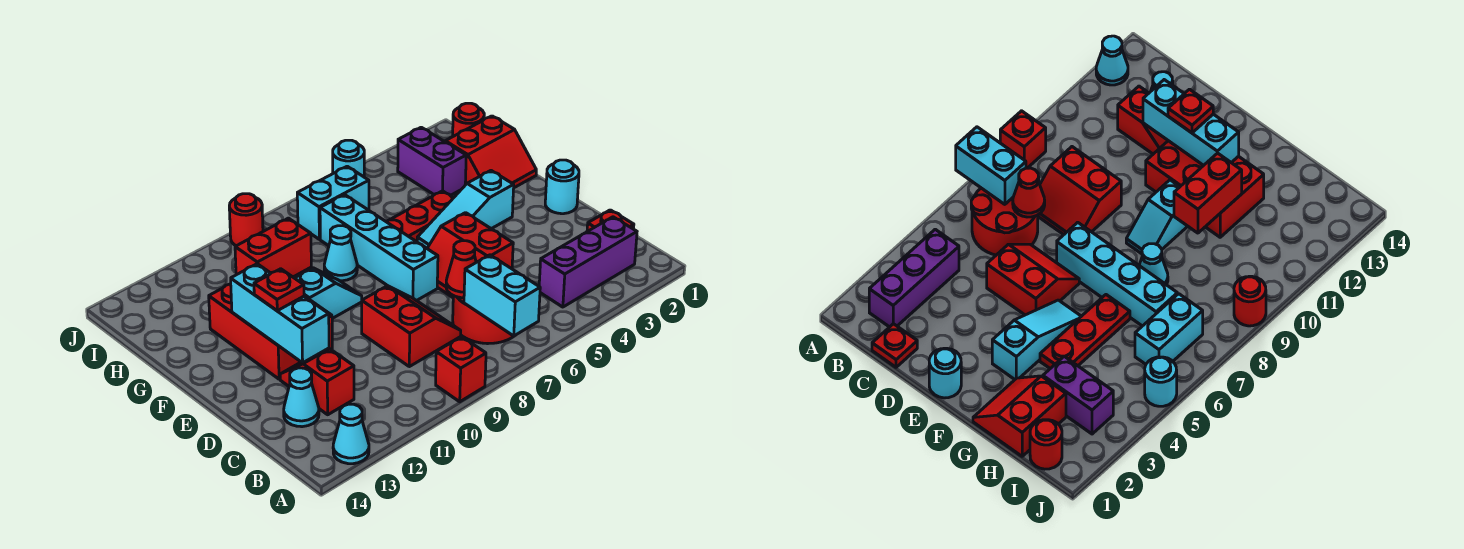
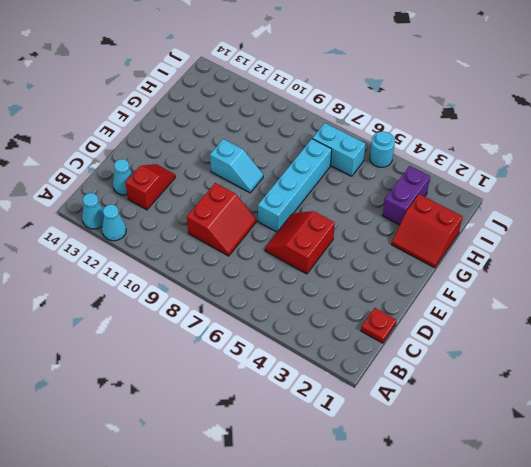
cyan 1x1 cone [102,204,126,241] -> cyan 1x1 cone moved to [324,226,357,281]
none -> red 1x1 brick [436,337,486,402]
none -> purple 1x3 brick [539,217,637,307]
none -> red 2x2 round brick [453,296,514,344]

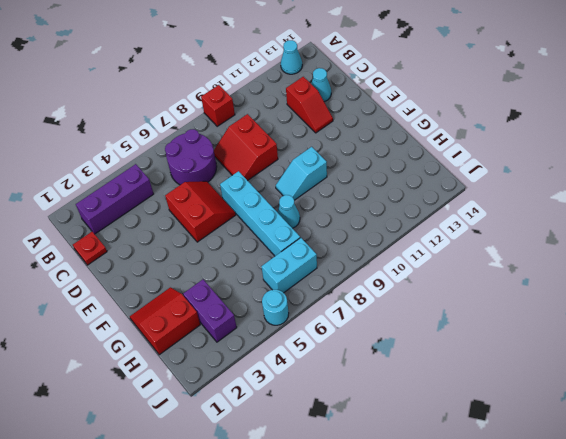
purple 2x2 round brick [165,129,217,185] -> red 2x2 round brick [453,296,514,344]
none -> cyan 1x1 round brick [545,160,579,214]
none -> red 2x3 brick [209,284,332,379]
none -> cyan 1x3 slope [417,171,514,248]

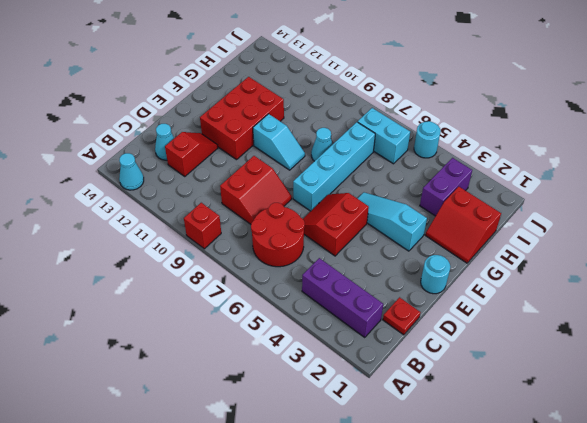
none -> red 1x3 plate [386,191,453,242]
none -> red 1x1 round brick [453,103,484,136]
none -> red 1x1 round brick [229,194,263,246]

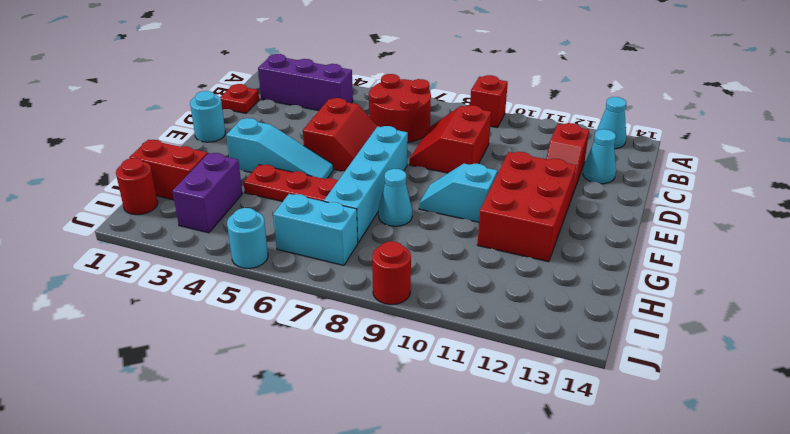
none -> cyan 1x2 brick [464,255,540,336]
none -> red 1x1 cone [446,241,476,298]
none -> cyan 1x3 brick [231,264,329,363]

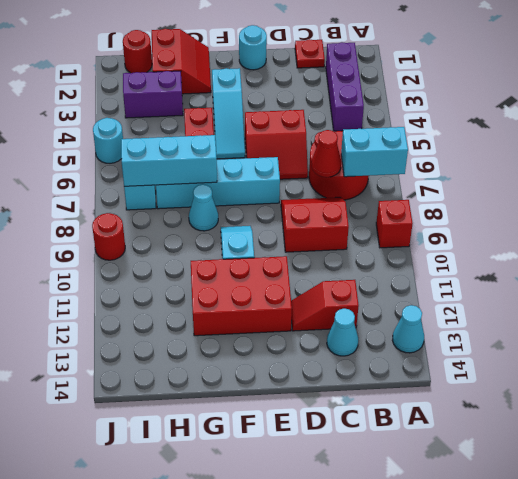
cyan 1x3 brick [121,135,217,186] -> cyan 1x3 brick moved to [231,264,329,363]
none -> red 1x2 brick [235,218,311,277]
none -> red 1x1 plate [254,269,304,311]

